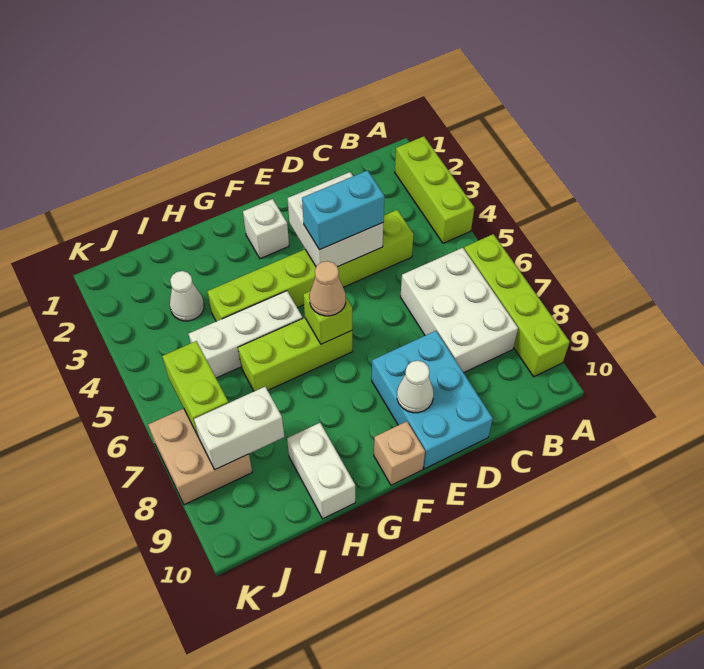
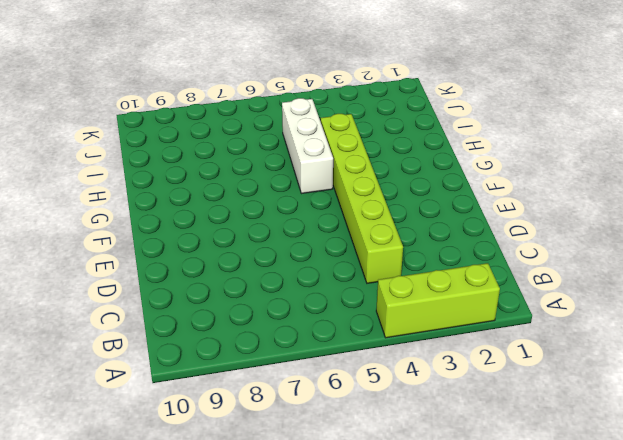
none -> lime 1x4 brick [464,234,570,377]
none -> white 2x3 brick [400,248,518,373]
none -> cyan 2x3 brick [372,331,493,469]

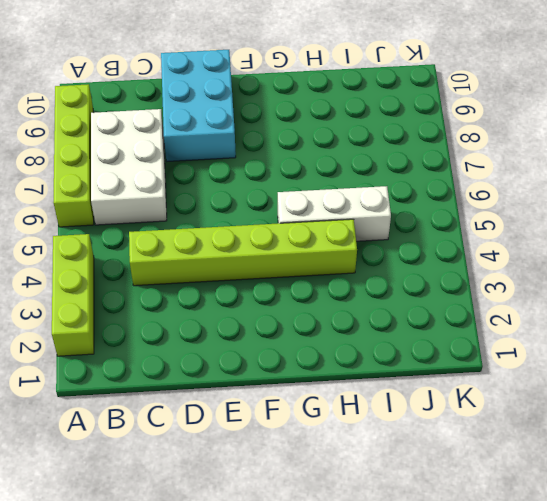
none -> white 1x1 brick [243,199,289,259]
none -> lime 1x3 brick [238,318,352,391]
none -> tan 1x1 brick [374,421,425,485]

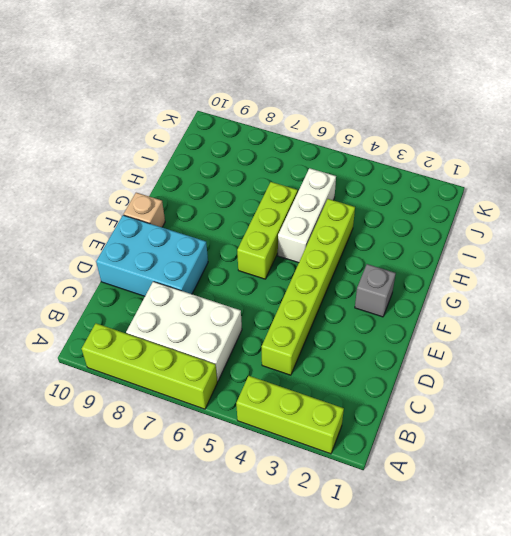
grey 1x1 brick [355,264,396,317] -> white 1x1 brick [243,199,289,259]
none -> white 1x2 brick [287,423,355,519]
none -> white 1x1 cone [170,271,204,321]
none -> tan 2x2 brick [148,408,252,505]

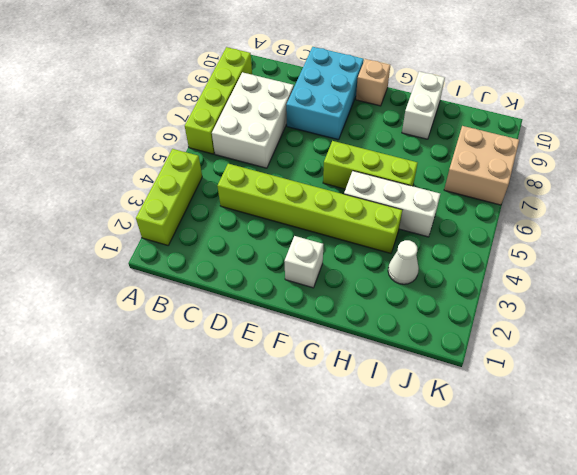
none -> white 2x2 brick [288,172,383,267]
none -> white 1x1 cone [397,361,434,413]
none -> lime 1x1 brick [303,291,352,344]

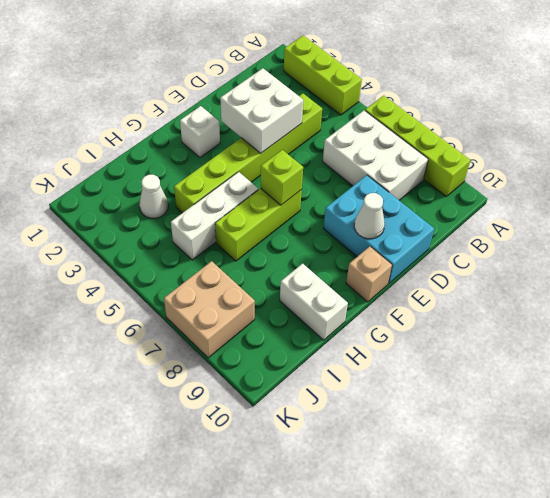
none -> white 1x2 brick [194,387,284,469]
none -> lime 1x2 brick [162,341,228,436]
none -> cyan 1x2 brick [302,170,385,250]

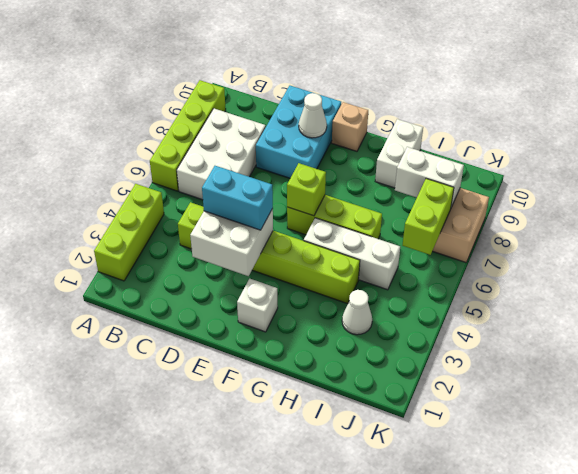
none -> tan 1x1 cone [309,261,346,316]

